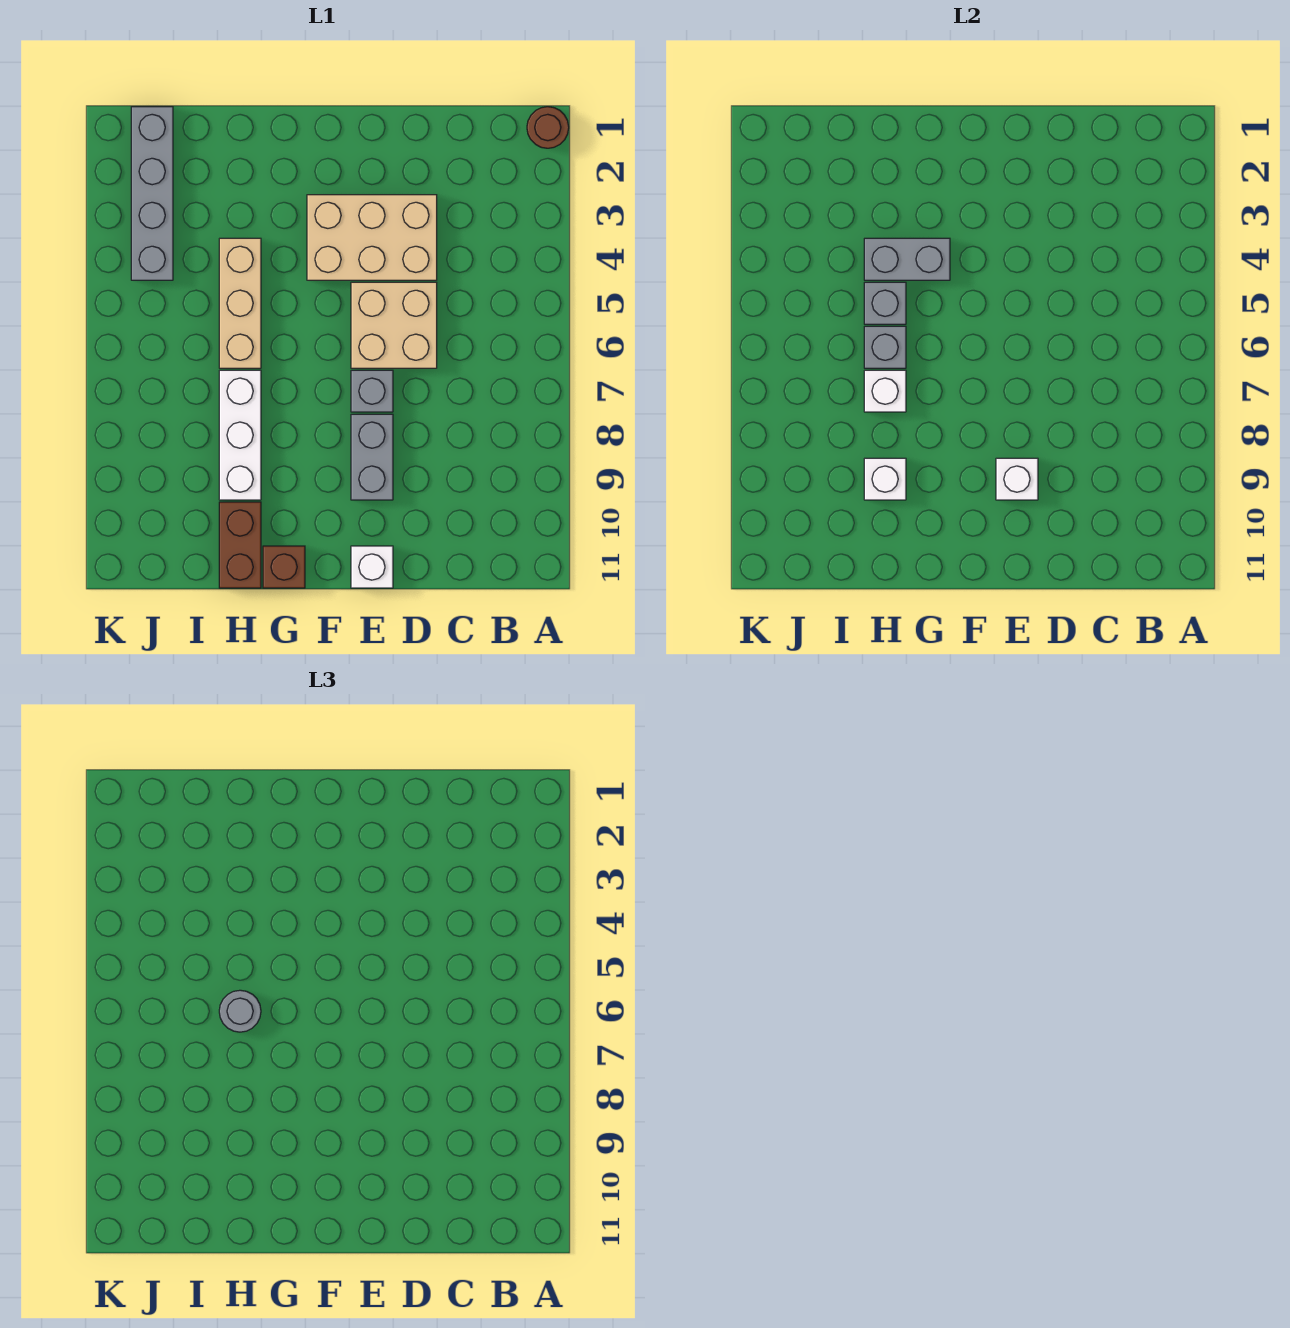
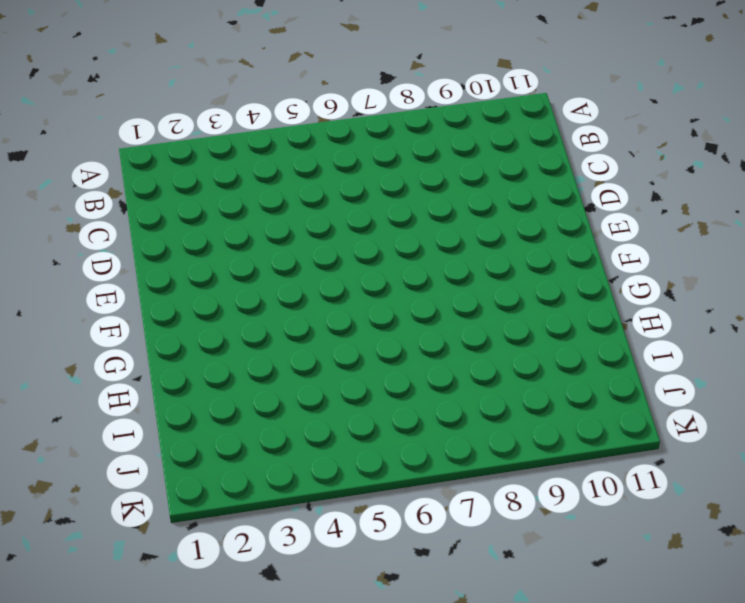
none -> brown 1x1 round brick [527,107,569,148]
none -> tan 2x3 brick [307,195,437,280]
none -> tan 2x2 brick [351,282,437,368]

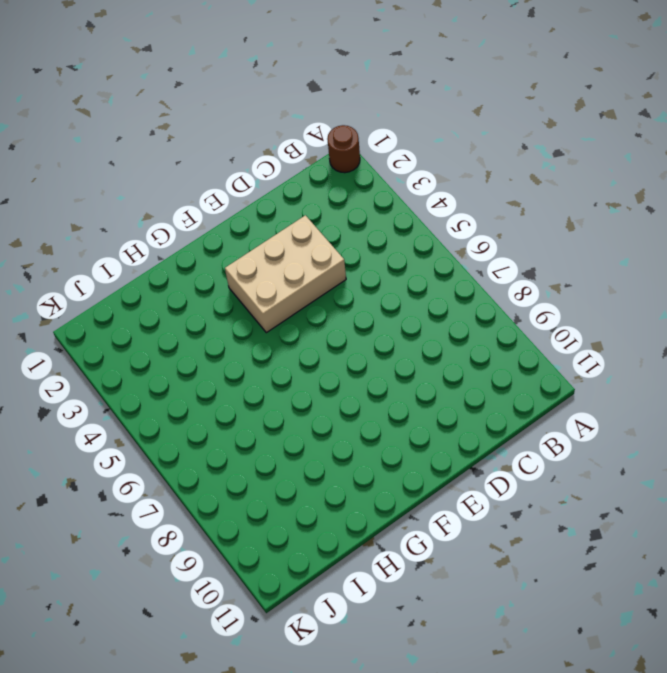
none -> tan 2x2 brick [351,282,437,368]
none -> grey 1x1 brick [351,370,393,412]
none -> grey 1x2 brick [351,414,393,500]

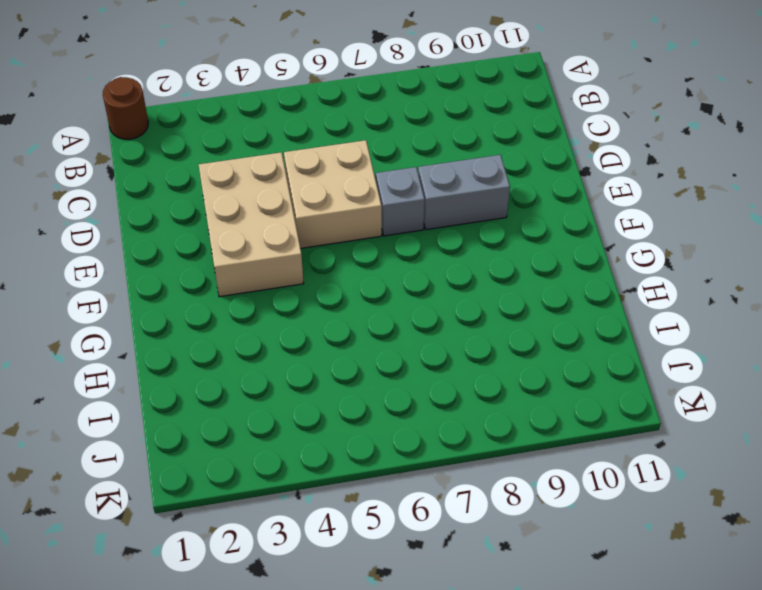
none -> white 1x1 brick [351,546,393,588]
none -> brown 1x1 brick [263,546,305,588]
none -> tan 1x3 brick [219,238,261,368]

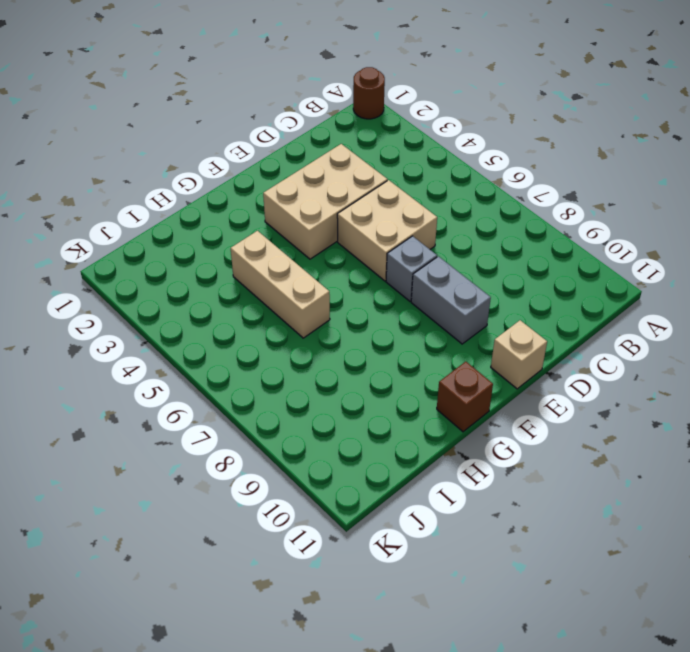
tan 1x1 brick [491,320,547,389] -> white 1x1 brick [351,546,393,588]
none -> white 1x3 brick [219,370,261,500]
none -> brown 1x2 brick [219,502,261,588]
none -> grey 1x4 brick [131,107,173,280]

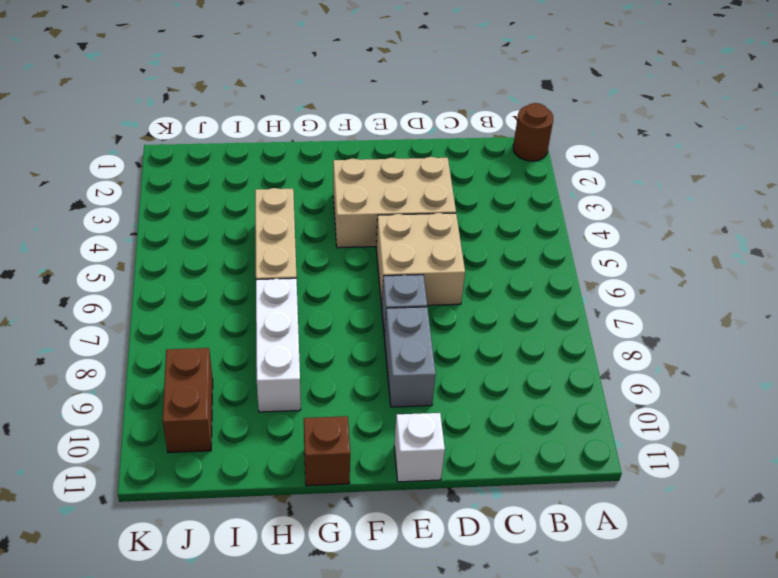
brown 1x2 brick [163,348,213,453] -> brown 1x2 brick moved to [219,502,261,588]
none -> grey 1x4 brick [131,107,173,280]
none -> white 1x1 brick [996,458,1038,500]
none -> grey 1x2 brick [864,238,950,280]

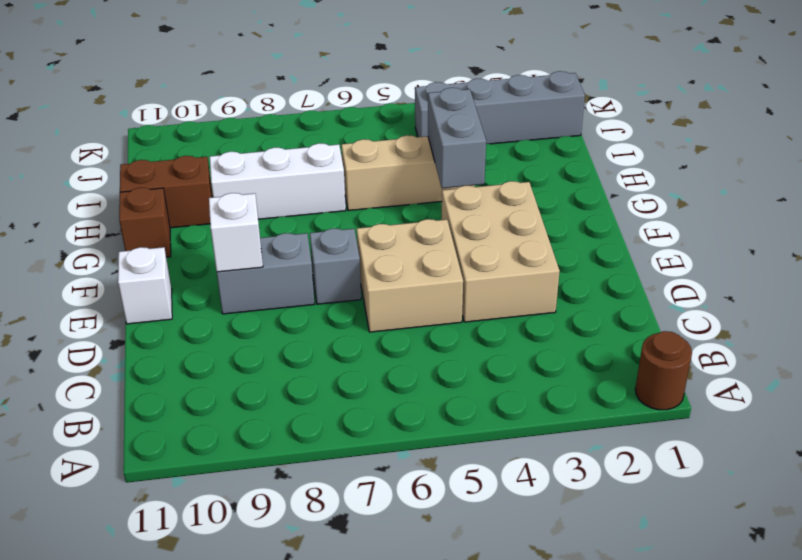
none -> grey 1x1 brick [864,282,906,324]
none -> grey 1x1 brick [864,326,906,368]
none -> white 1x1 brick [864,370,906,412]

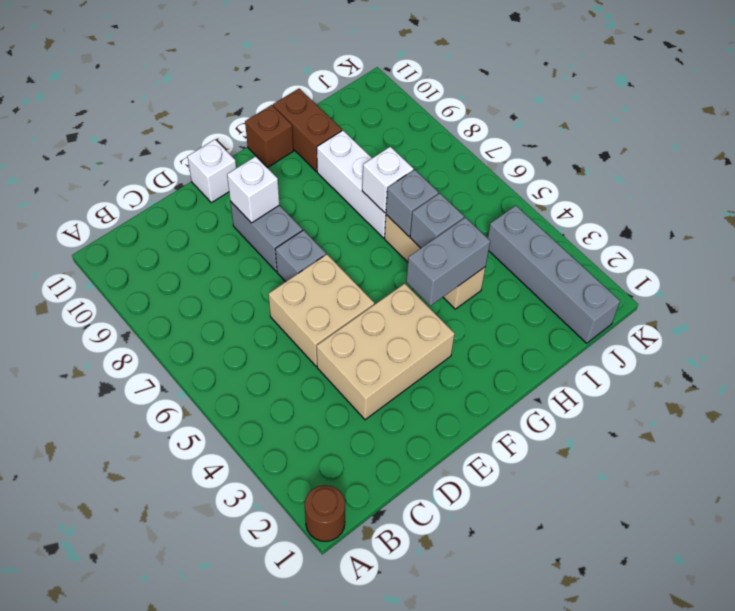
none -> white 1x1 brick [864,458,906,500]
none -> grey 1x1 round brick [219,990,261,1032]

